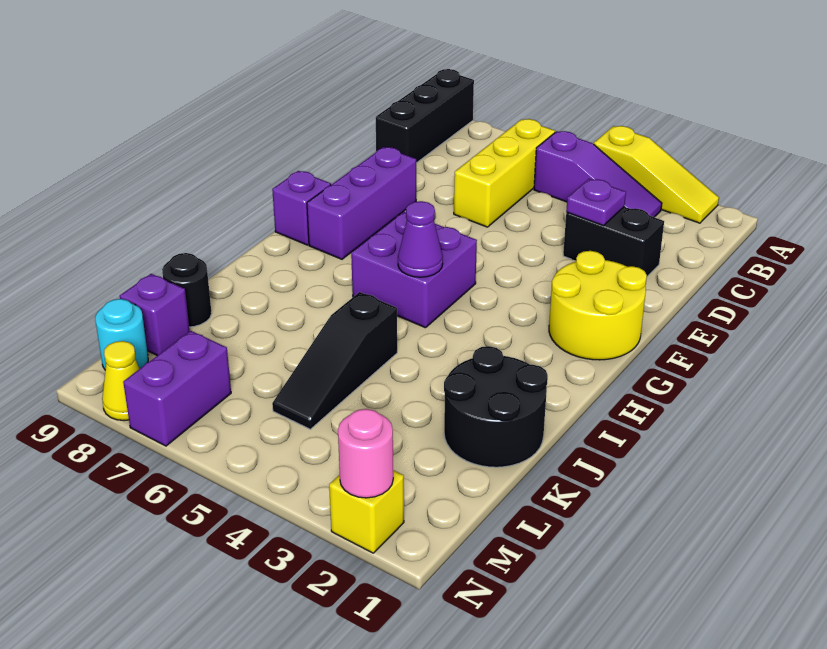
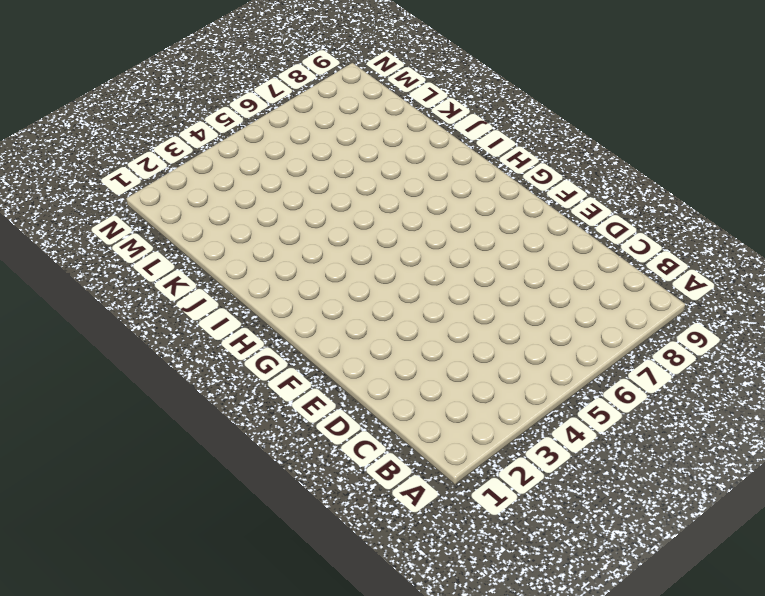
none -> yellow 1x3 slope [594,126,719,223]
none -> black 1x3 brick [376,69,474,163]
none -> purple 1x3 slope [534,131,662,217]

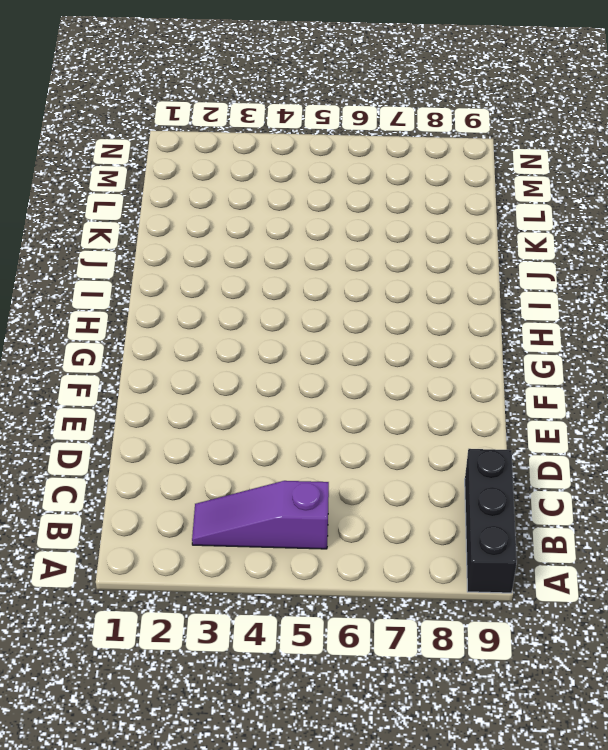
none -> yellow 1x3 slope [594,126,719,223]
none -> yellow 1x3 brick [454,119,555,227]
none -> black 1x2 brick [563,207,664,276]

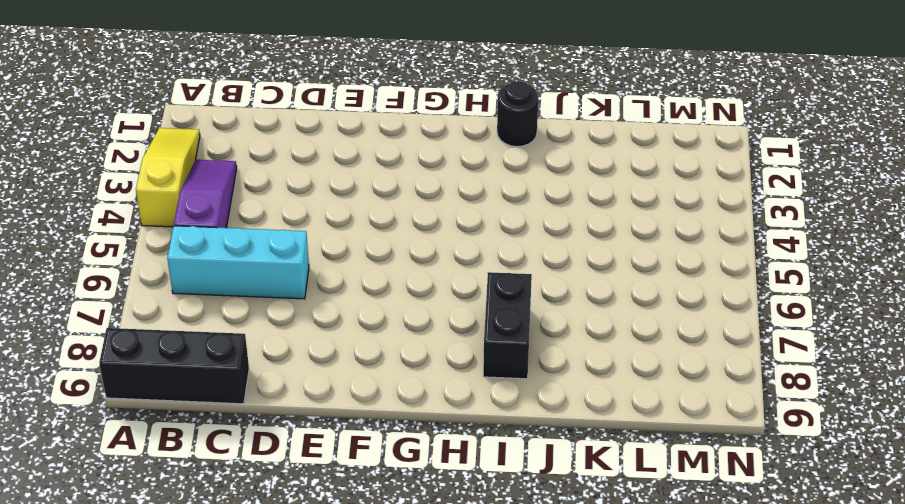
cyan 1x3 brick [167,226,309,299] -> yellow 1x3 brick [454,119,555,227]
black 1x1 round brick [497,81,538,147] -> black 1x1 round brick moved to [162,253,212,327]
black 1x2 brick [483,272,532,379] -> black 1x2 brick moved to [563,207,664,276]
none -> purple 1x3 brick [307,147,416,259]
none -> yellow 2x2 round brick [549,251,647,360]
none -> purple 2x2 brick [351,212,477,328]

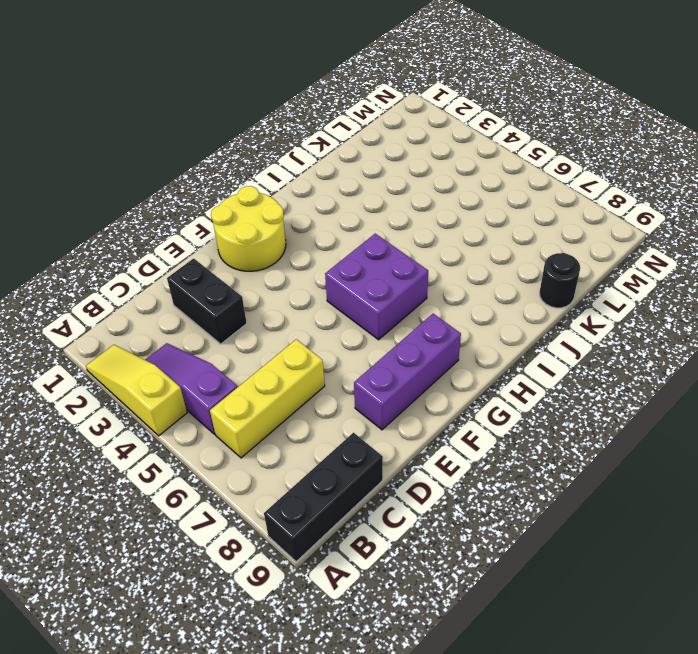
none -> purple 1x1 brick [272,171,331,245]
none -> black 2x2 round brick [444,346,548,467]
none -> black 1x3 slope [272,292,397,429]

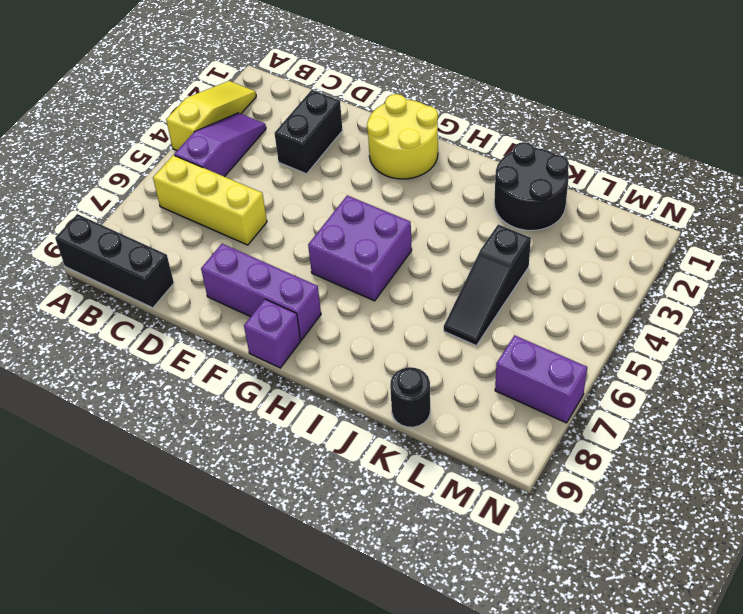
black 1x3 slope [444,225,531,345] -> black 1x3 slope turned to [272,292,397,429]
none -> purple 1x1 brick [120,274,190,356]
none -> cyan 1x1 round brick [95,299,148,370]
none -> yellow 1x1 brick [329,470,404,553]

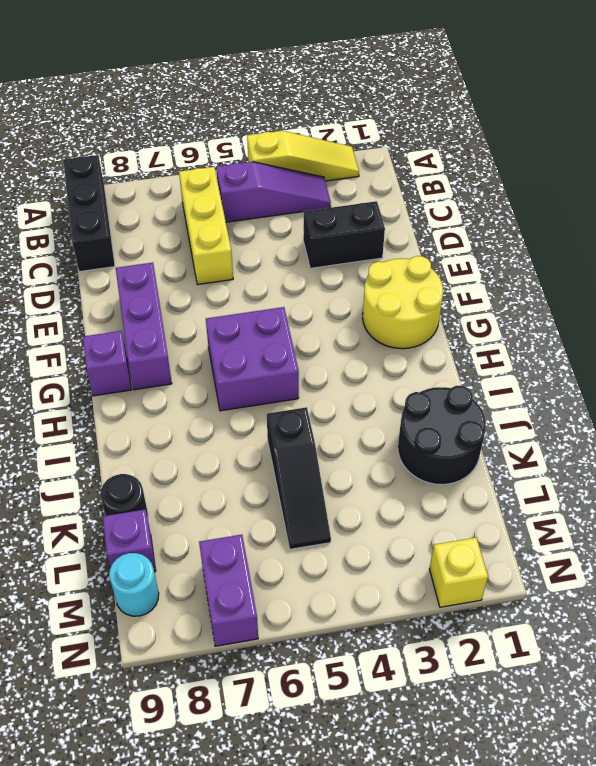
none -> yellow 1x1 cone [102,341,139,421]
none -> purple 1x1 plate [566,179,626,226]
none -> purple 1x1 cone [398,201,443,277]

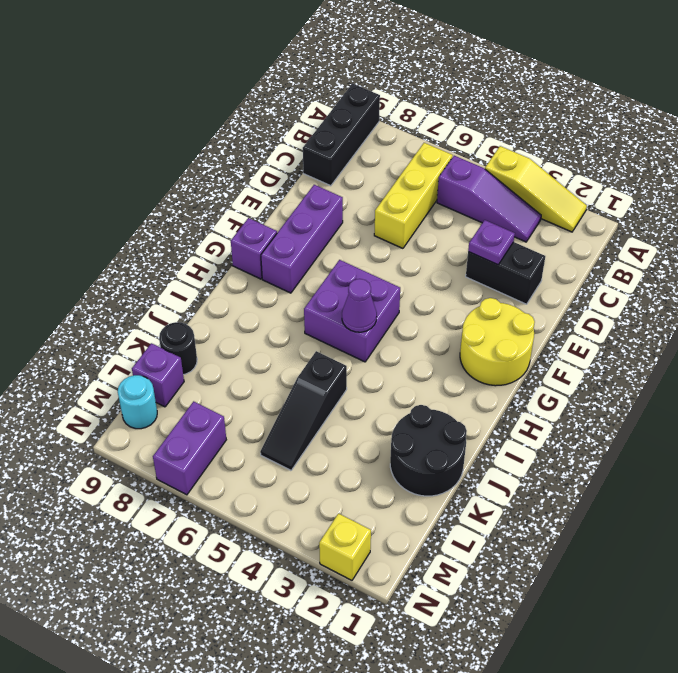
none -> yellow 1x1 cone [102,341,139,421]
none -> pink 1x1 round brick [338,409,393,498]

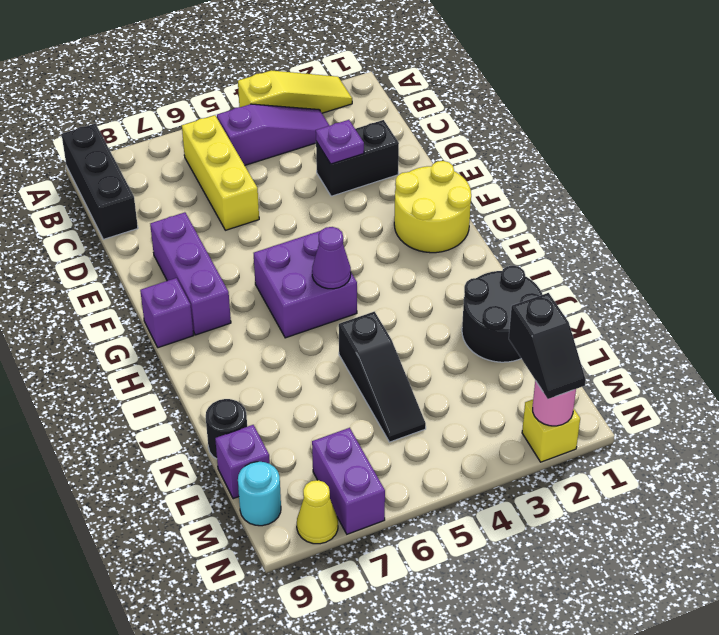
black 1x2 slope [509,293,586,399] -> none

